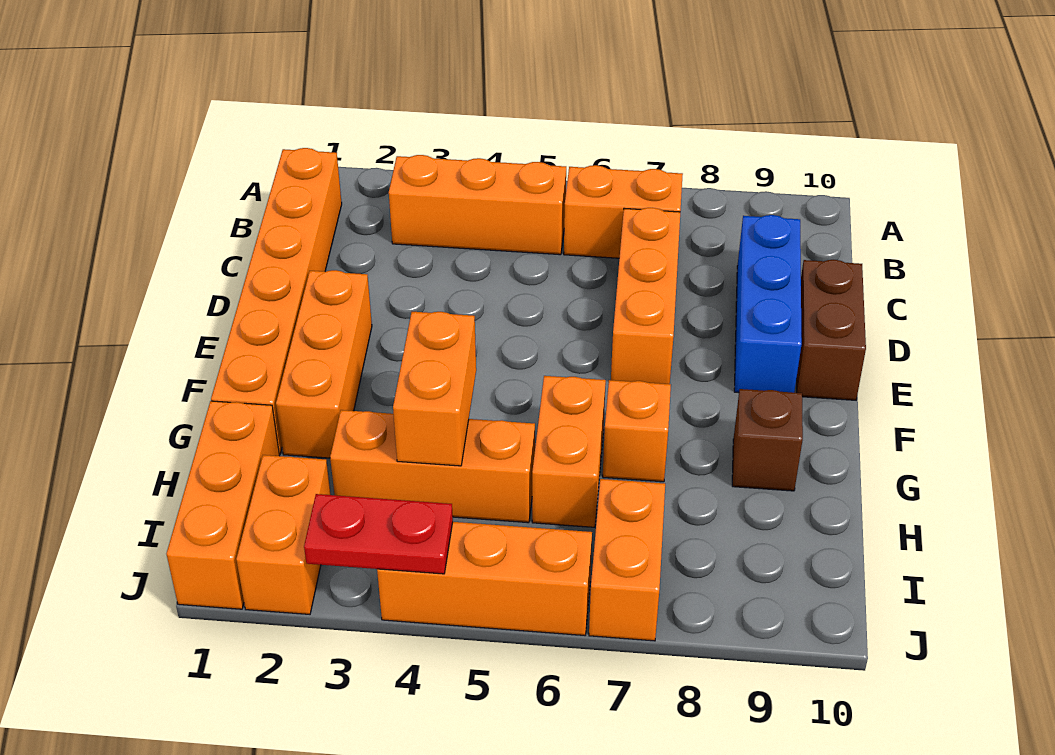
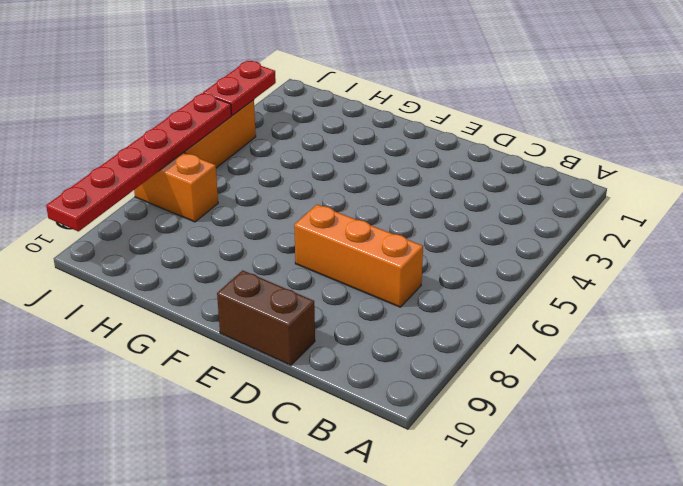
red 1x6 plate [46,93,231,231] -> none
none -> orange 1x6 brick [211,148,342,455]
none -> orange 1x3 brick [389,155,566,255]
none -> orange 1x2 brick [564,165,683,258]

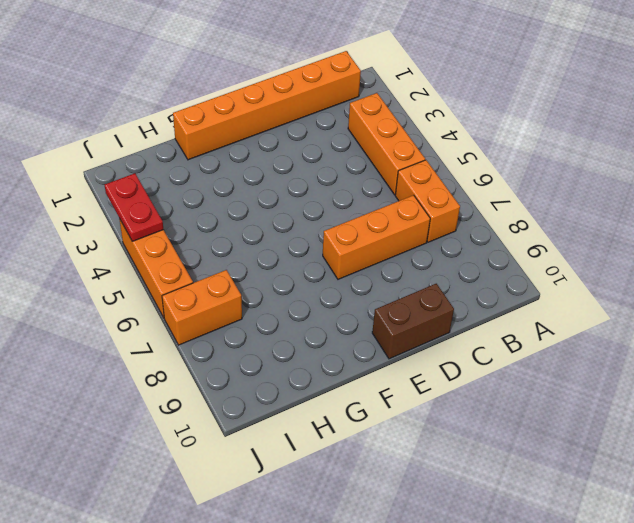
none -> blue 1x3 brick [734,215,802,393]
none -> orange 1x3 brick [276,270,372,458]
none -> orange 1x2 brick [532,376,606,527]

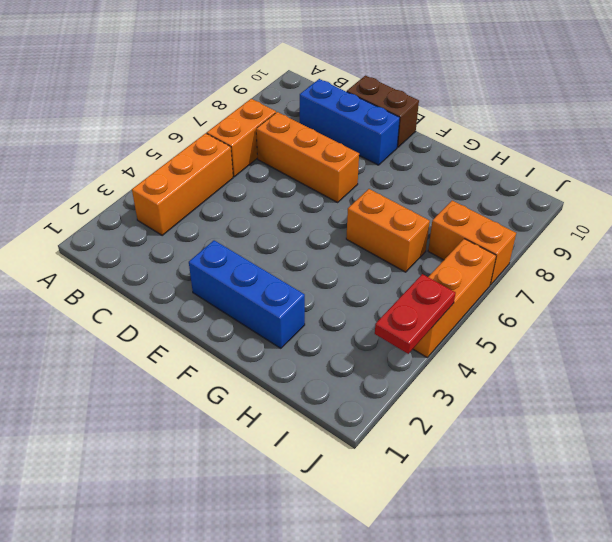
blue 1x3 brick [189,240,305,348] -> orange 1x3 brick [276,270,372,458]
none -> orange 1x6 brick [211,148,342,455]
none -> orange 1x1 brick [603,380,671,482]
none -> brown 1x1 brick [732,389,803,491]

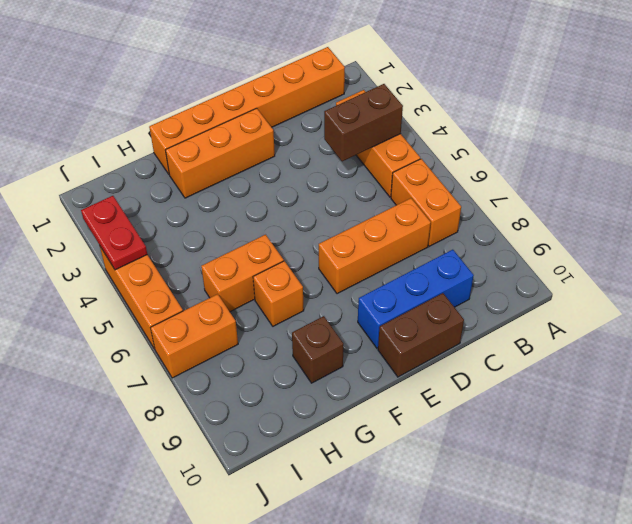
brown 1x2 brick [324,84,403,161] -> none
none -> orange 1x3 brick [167,401,279,609]
none -> orange 1x3 brick [330,410,535,523]
none -> orange 1x2 brick [236,455,331,614]

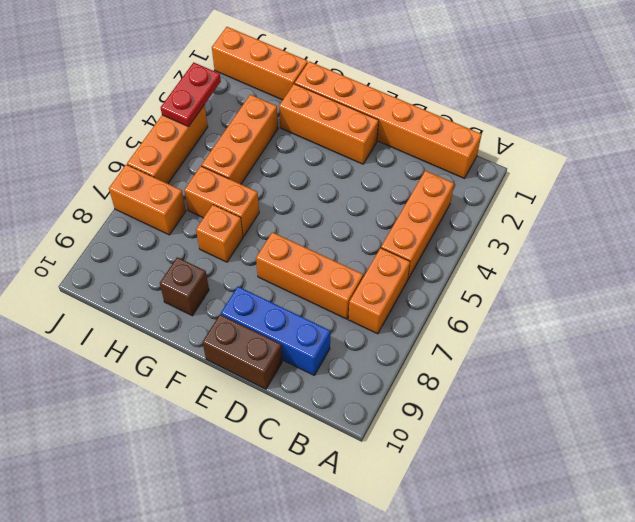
none -> orange 1x2 brick [236,455,331,614]
none -> orange 1x2 brick [393,312,476,466]

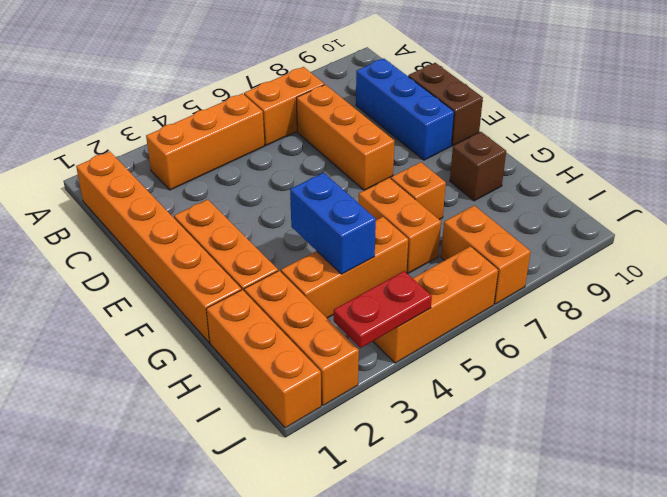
blue 1x2 brick [290,173,376,274] -> orange 1x2 brick [393,312,476,466]
orange 1x3 brick [244,271,359,405] -> orange 1x2 brick [236,455,331,614]

